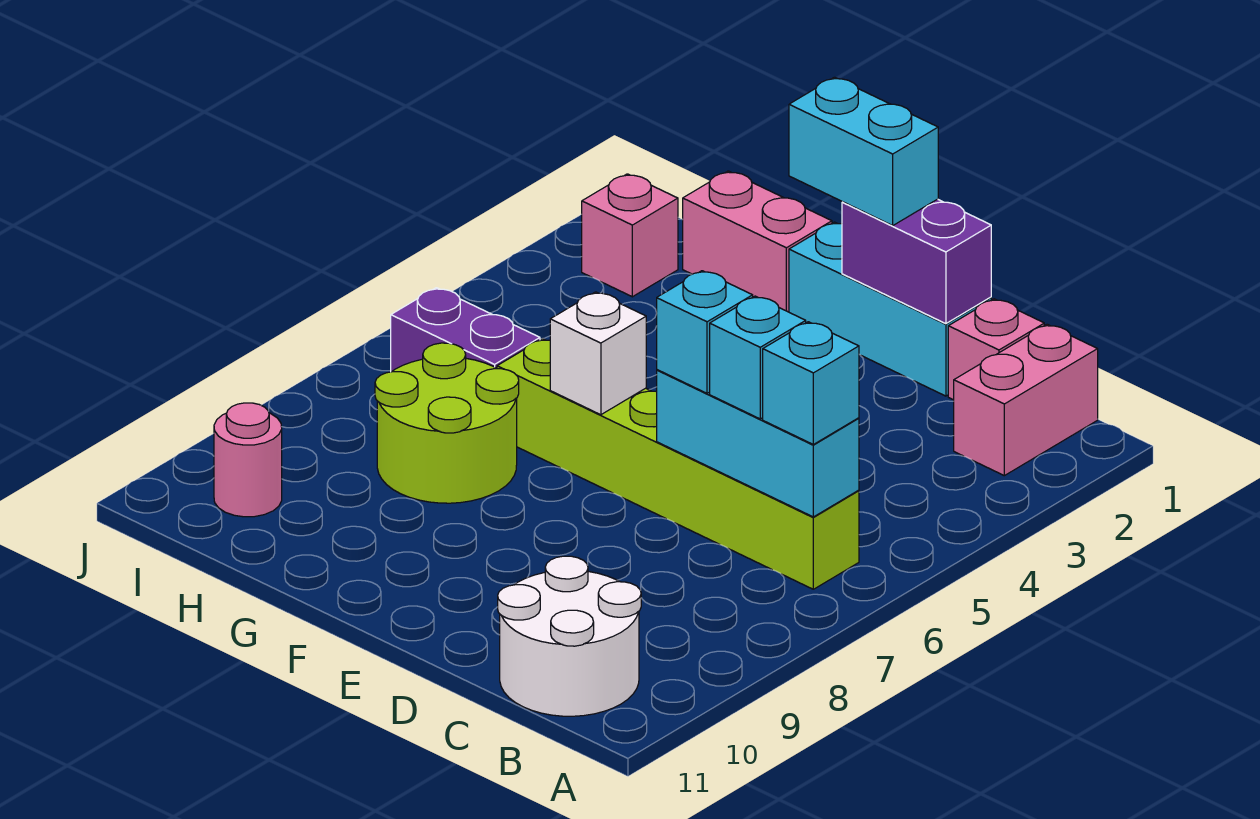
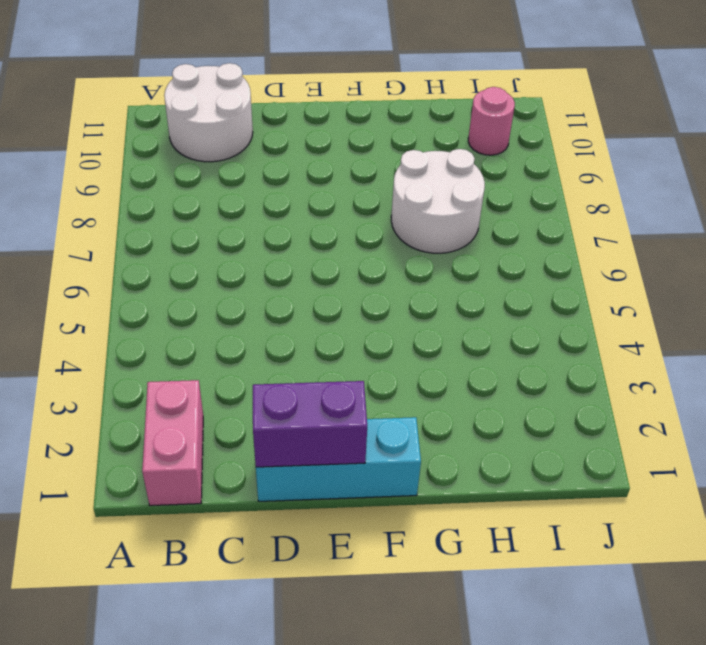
white 2x2 round brick [391,149,485,253] -> lime 2x2 round brick [375,343,519,503]
none -> lime 1x6 brick [497,339,859,589]
none -> pink 1x1 brick [948,299,1044,400]
none -> pink 1x2 brick [682,171,832,312]

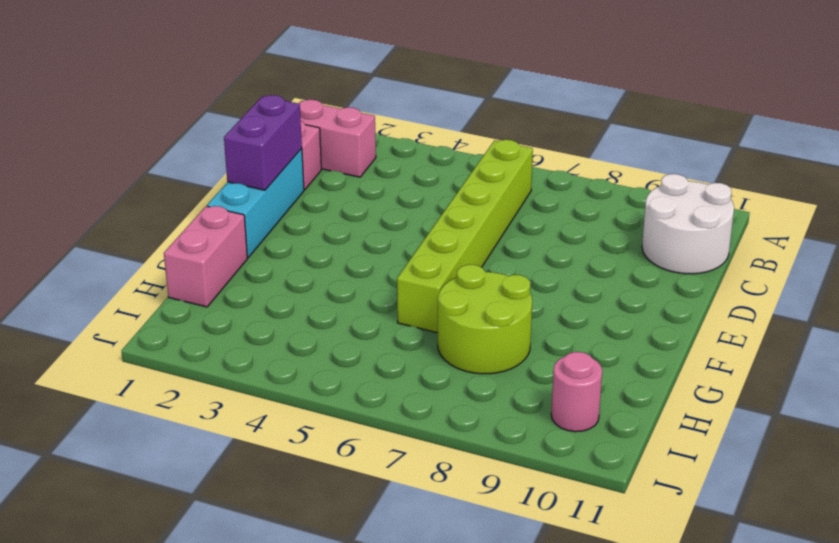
none -> purple 1x2 brick [391,288,540,372]
none -> pink 1x1 brick [582,174,678,297]
none -> cyan 1x3 brick [657,370,859,517]

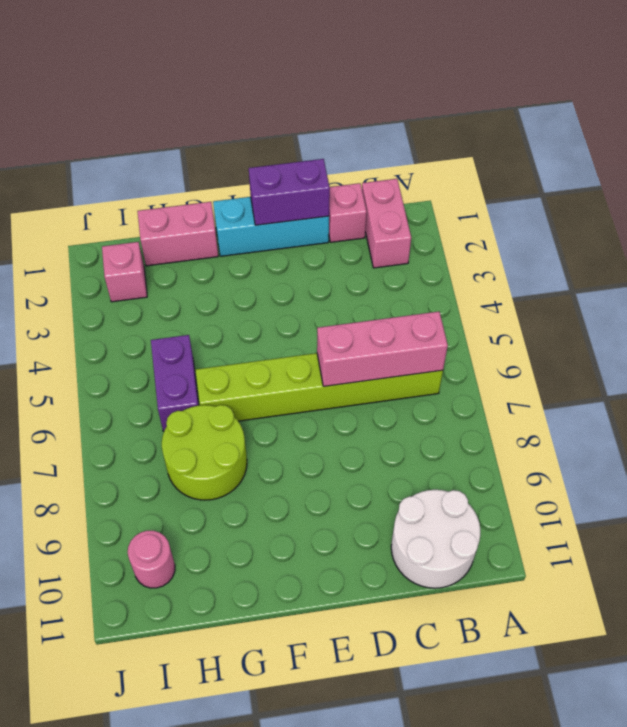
pink 1x3 brick [317,312,448,386] -> cyan 1x3 brick [657,370,859,517]
purple 1x2 brick [151,335,199,431] -> purple 1x2 brick turned to [391,288,540,372]
none -> white 1x1 brick [550,292,646,415]
none -> cyan 1x1 brick [763,322,859,444]
none -> cyan 1x1 brick [710,296,806,419]

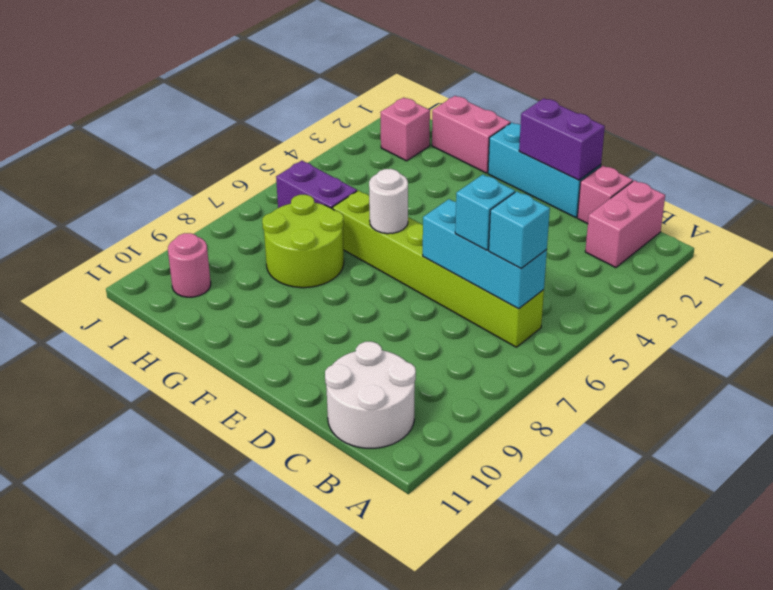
white 1x1 round brick [369,169,408,234] -> white 1x1 brick [550,292,646,415]
none -> cyan 1x1 brick [657,271,753,393]
none -> cyan 1x2 brick [789,77,938,226]

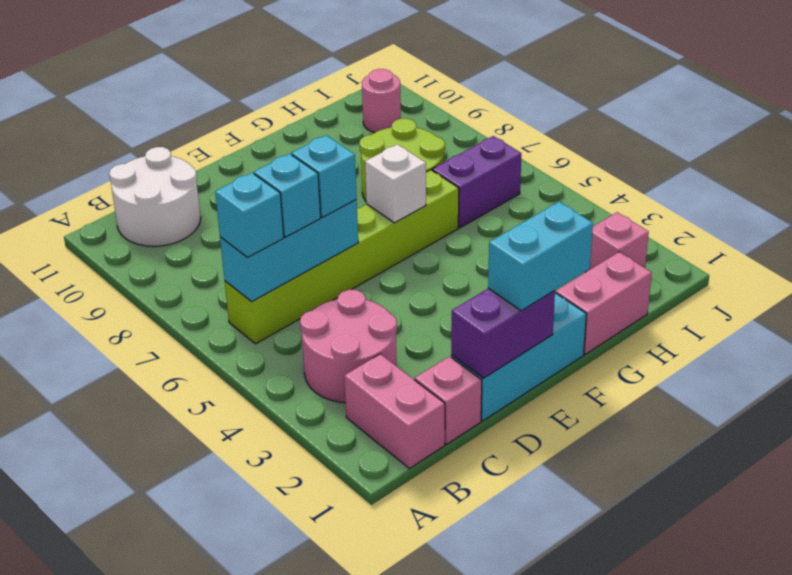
pink 2x2 round brick [300,290,397,403] -> none

